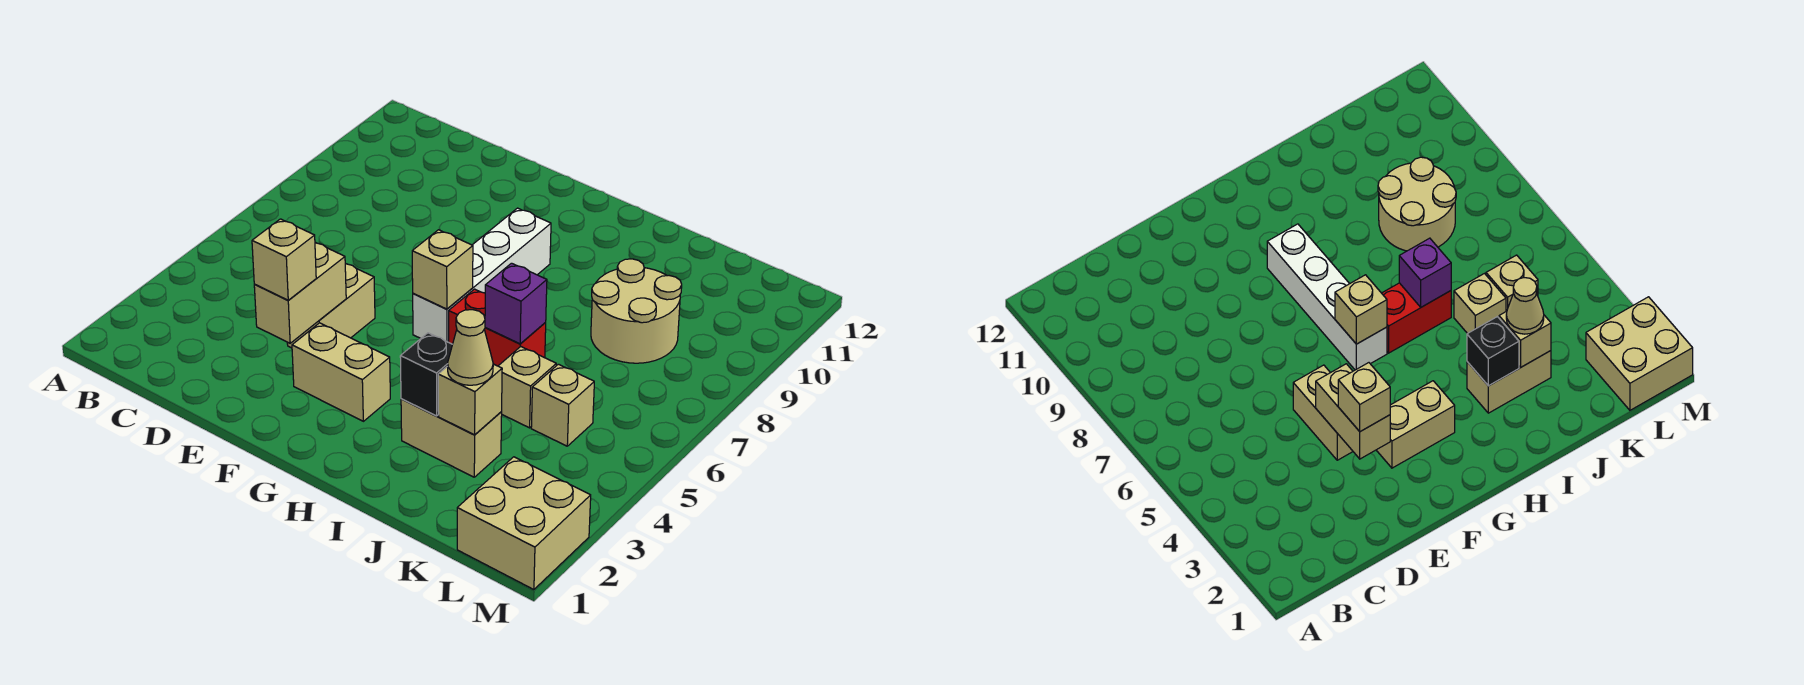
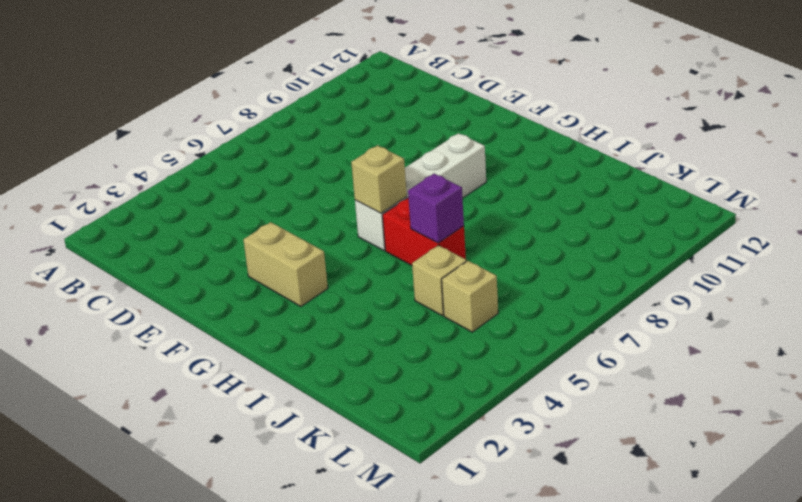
none -> tan 1x2 brick [287,263,375,348]
none -> tan 1x2 brick [401,399,502,477]
none -> tan 2x2 round brick [591,259,682,363]

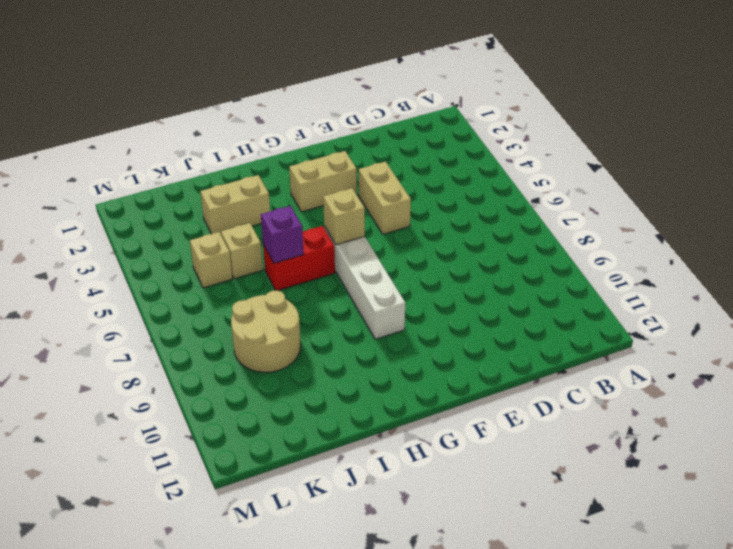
none -> tan 2x2 brick [457,457,591,590]
none -> tan 1x2 brick [254,242,346,343]
none -> black 1x1 brick [400,333,452,416]

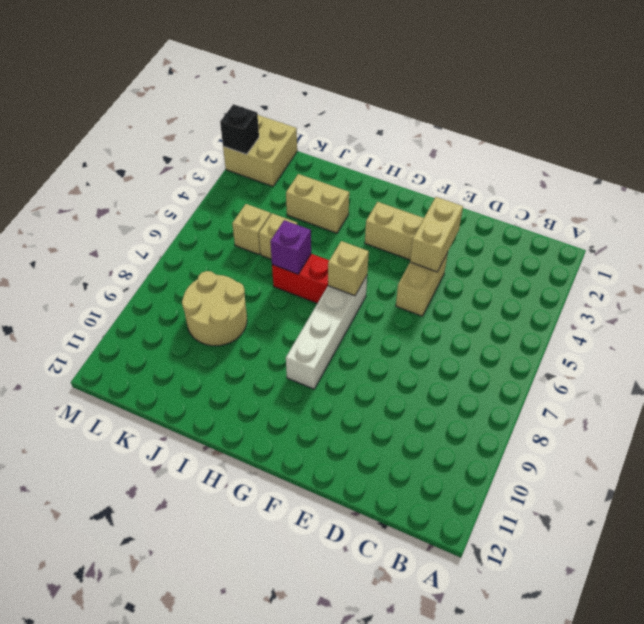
black 1x1 brick [220,104,259,154] -> black 1x1 brick moved to [400,333,452,416]
none -> tan 1x1 brick [438,364,502,435]
none -> tan 1x1 brick [252,219,316,300]
none -> tan 1x1 cone [448,310,493,385]

